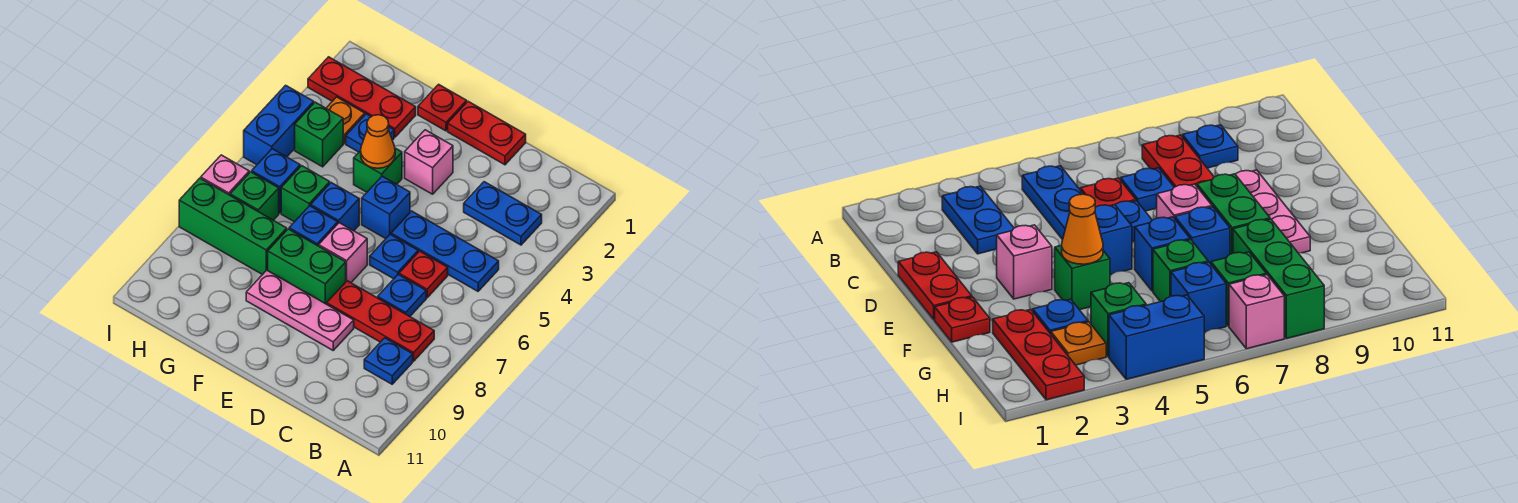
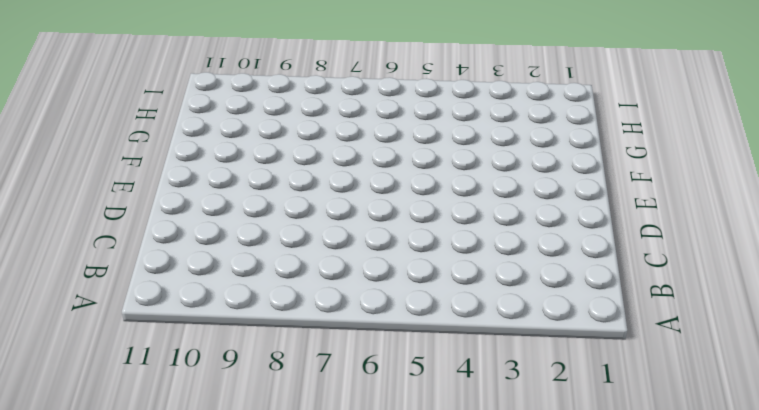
none -> blue 1x2 plate [464,182,542,245]
none -> blue 1x3 plate [391,211,499,291]
none -> red 1x3 plate [327,281,434,361]

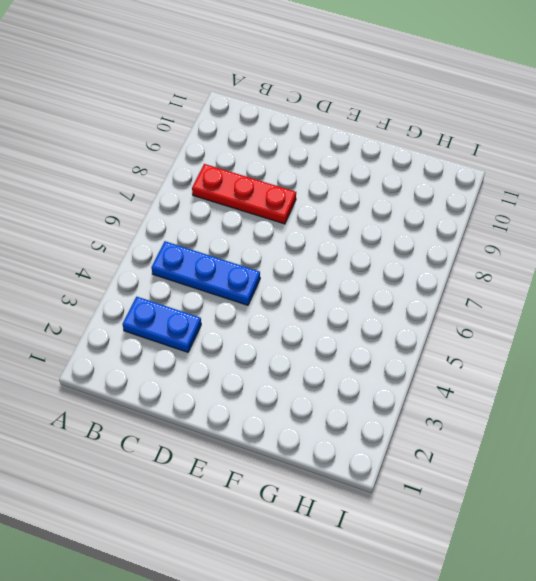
none -> blue 1x1 plate [364,338,413,384]
none -> red 1x1 plate [399,251,448,298]
none -> blue 1x1 plate [378,275,426,316]

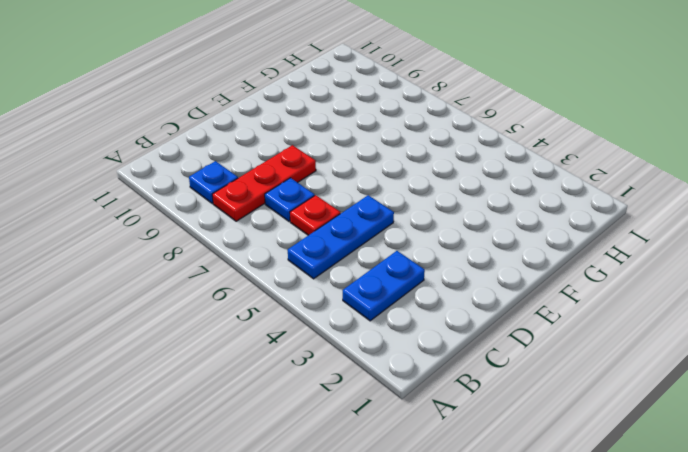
none -> red 1x2 plate [448,101,526,165]
none -> blue 1x1 plate [370,234,418,279]
none -> pink 1x3 plate [246,270,354,350]

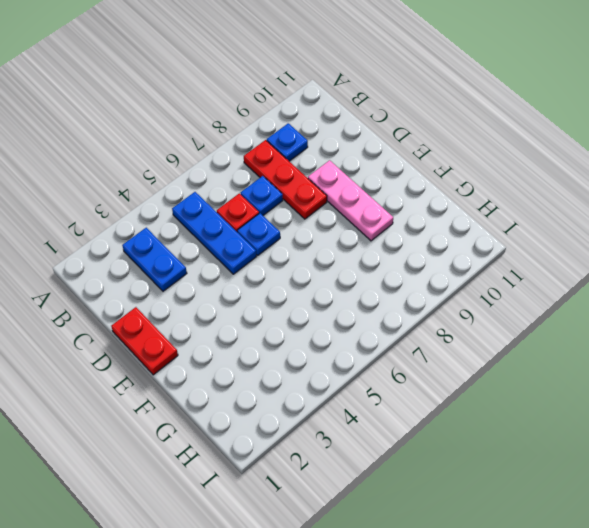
none -> pink 1x1 brick [405,130,453,194]
none -> blue 1x1 brick [362,176,410,239]
none -> pink 1x1 brick [319,223,367,283]

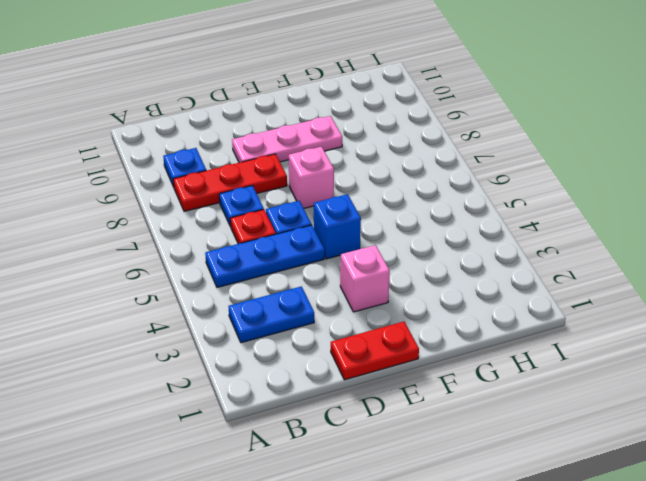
none -> green 1x2 brick [268,229,346,304]
none -> red 1x1 plate [418,84,467,131]
none -> green 1x1 brick [354,148,402,192]

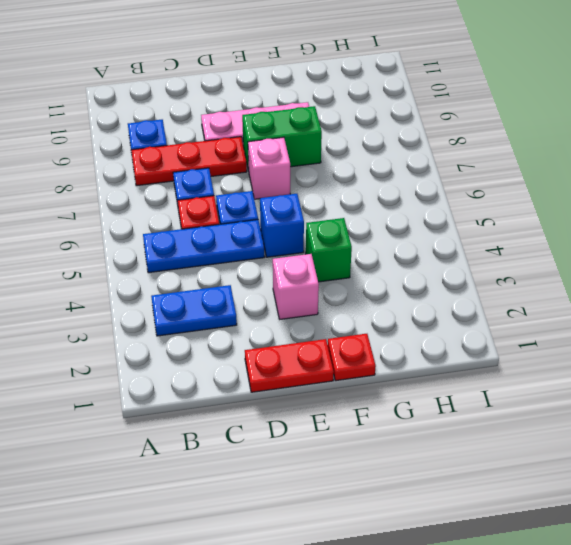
none -> blue 1x1 brick [311,183,359,231]
none -> blue 1x1 brick [289,206,338,246]
none -> red 1x3 plate [308,57,416,137]

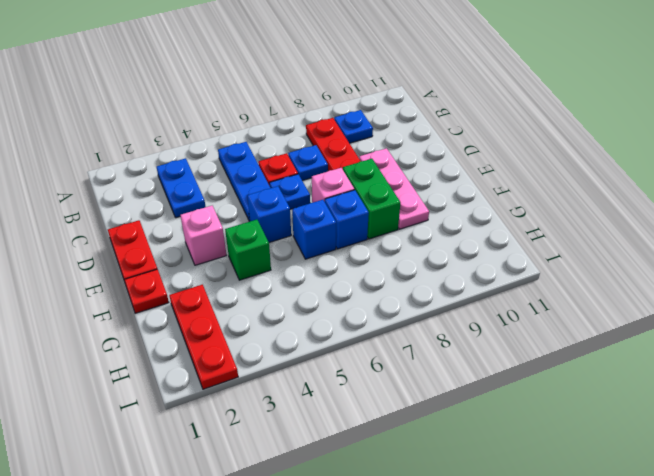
none -> blue 1x1 plate [346,114,394,152]
none -> green 1x1 brick [281,166,330,222]
none -> green 1x3 brick [179,178,287,275]

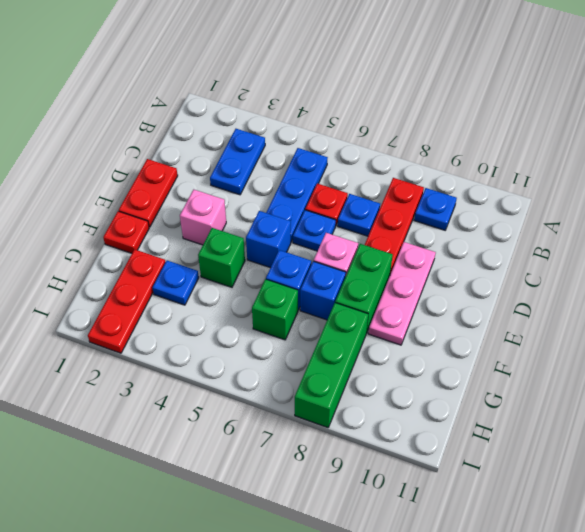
none -> orange 1x1 plate [326,97,365,143]
none -> green 1x1 brick [295,102,343,167]
none -> blue 1x1 brick [252,149,300,213]

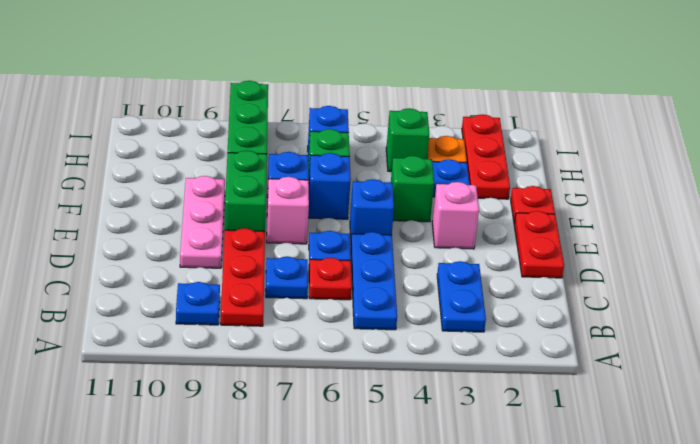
none -> green 1x1 brick [230,172,279,220]
none -> blue 1x2 brick [244,85,314,165]
none -> pink 1x1 brick [201,155,249,195]

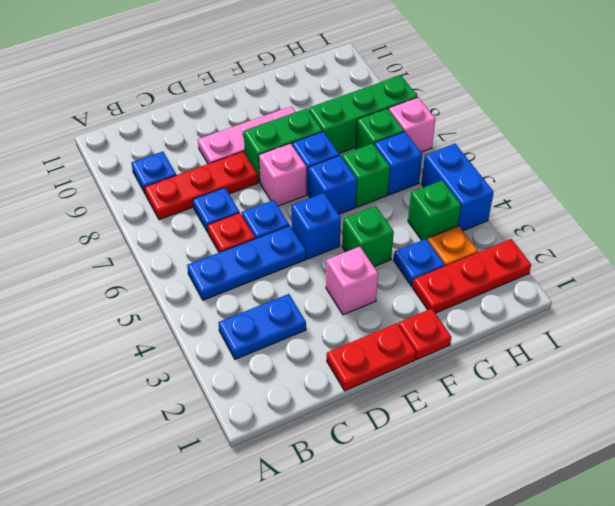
none -> orange 1x1 cone [361,115,395,168]

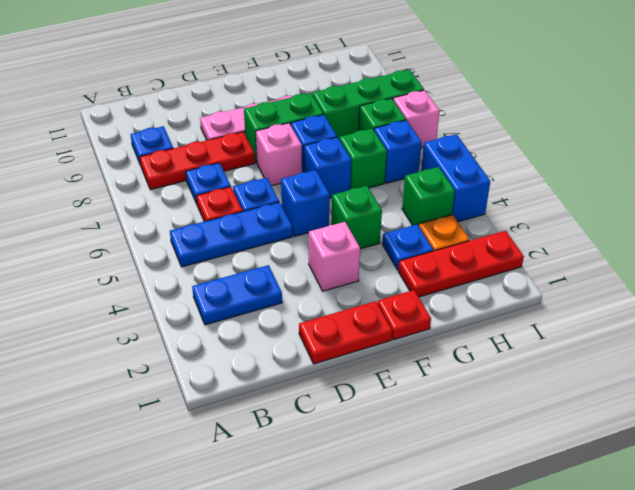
none -> orange 1x1 cone [361,115,395,168]

